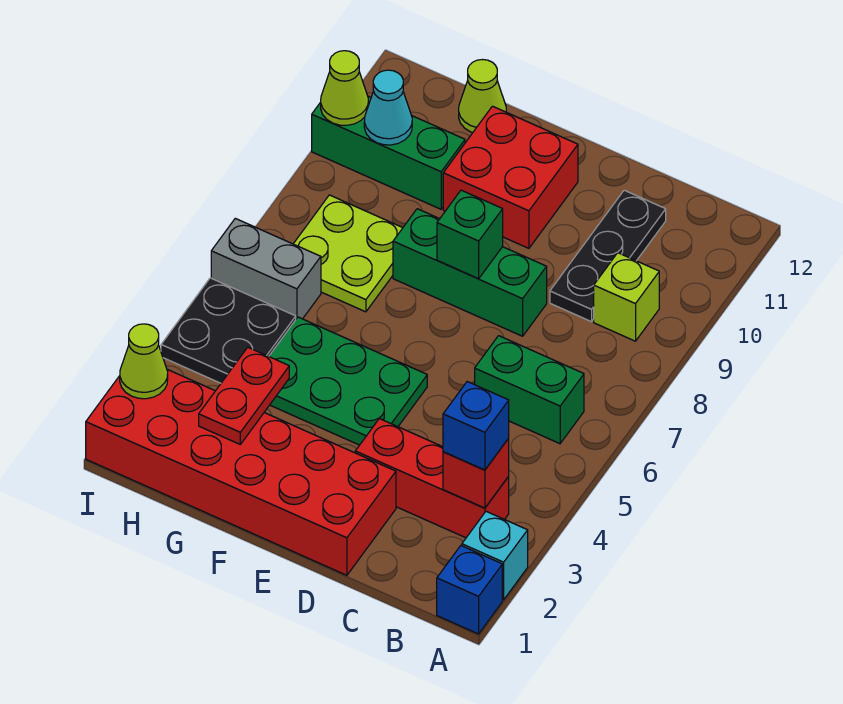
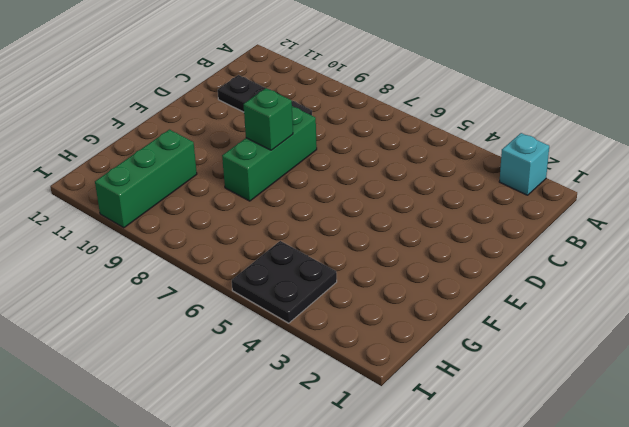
none -> blue 1x1 brick [437,546,502,634]
none -> red 1x3 brick [355,419,509,538]
none -> green 1x2 brick [475,336,584,444]

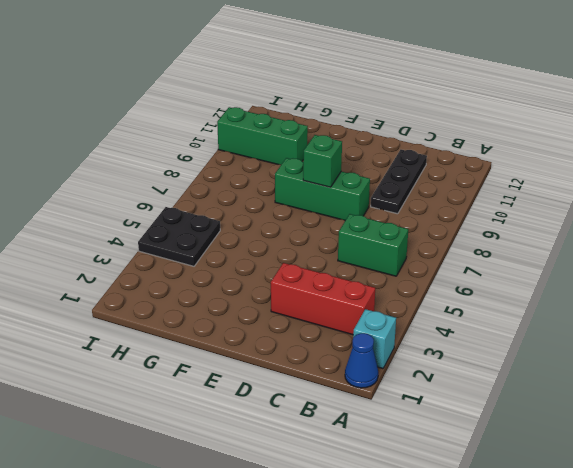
blue 1x1 cone [345,333,378,388] -> blue 1x1 brick [437,546,502,634]
none -> lime 1x1 brick [594,253,659,341]
none -> red 2x6 brick [86,369,396,575]
none -> green 2x3 plate [269,317,427,445]

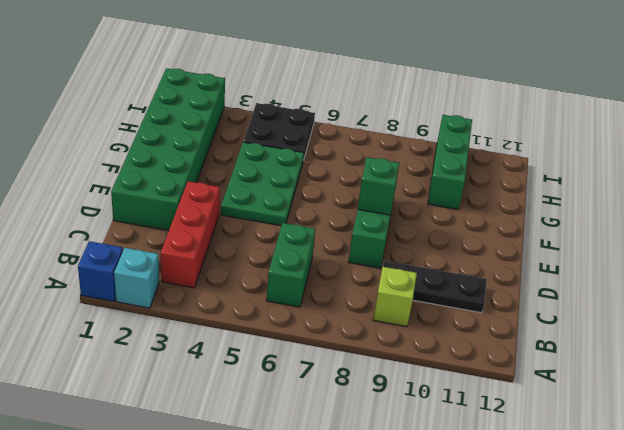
green 2x6 brick [111,68,225,231] -> red 2x6 brick [86,369,396,575]
none -> red 2x2 brick [443,106,578,248]
none -> lime 2x2 plate [294,195,402,312]
none -> lime 1x1 cone [459,60,506,133]

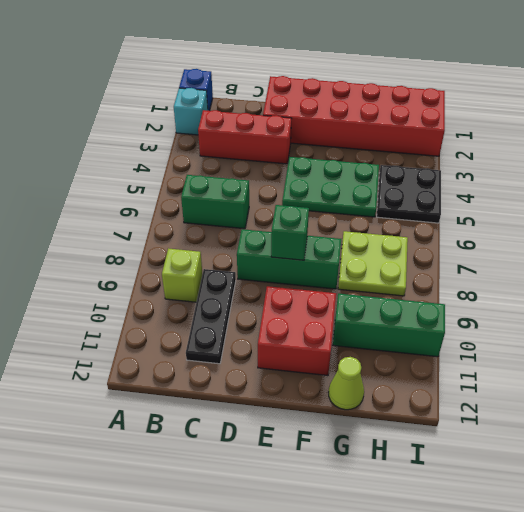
none -> grey 1x2 brick [211,218,321,319]
none -> red 1x1 brick [443,439,509,508]
none -> red 1x2 plate [199,347,289,444]

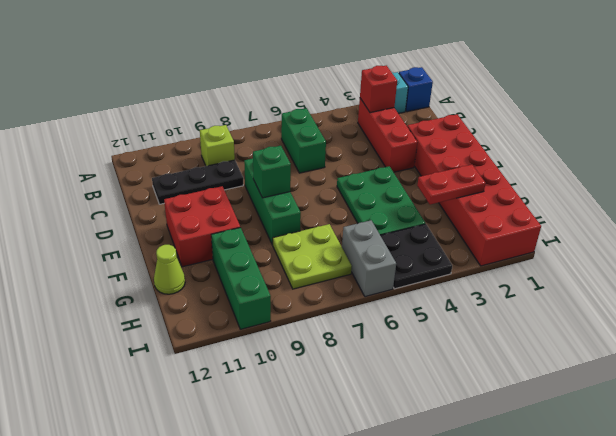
none -> cyan 1x1 cone [364,70,412,145]
none -> lime 1x1 cone [120,324,168,399]
none -> lime 1x1 cone [321,51,368,125]

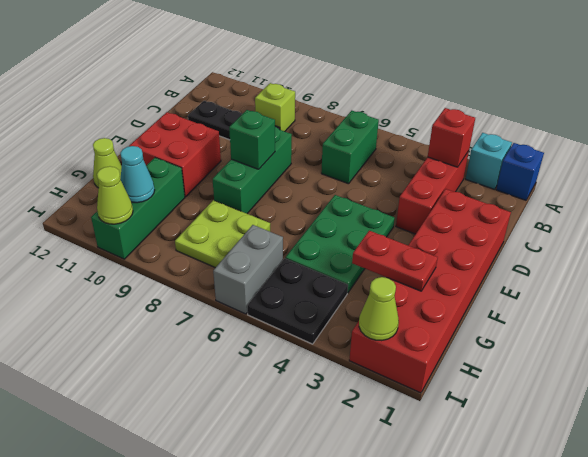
none -> blue 1x1 brick [443,382,509,470]

